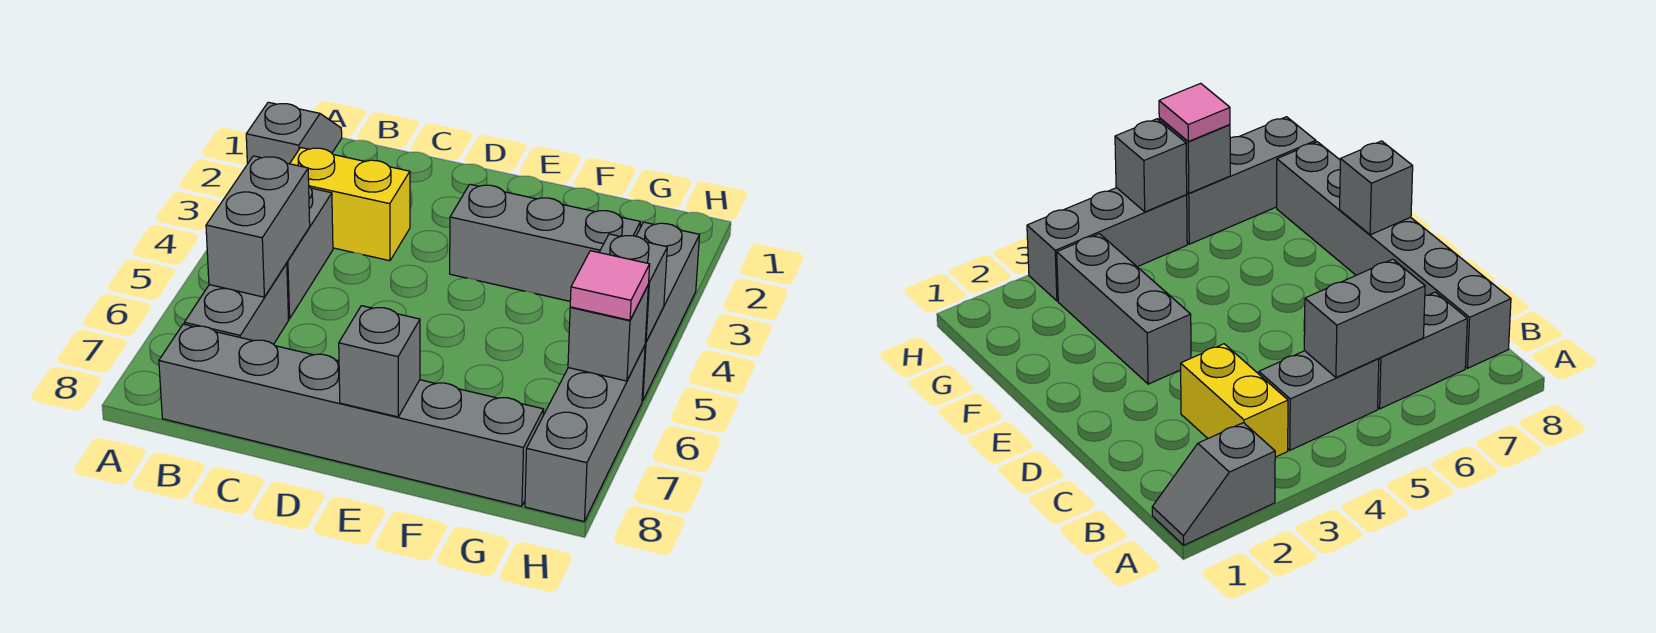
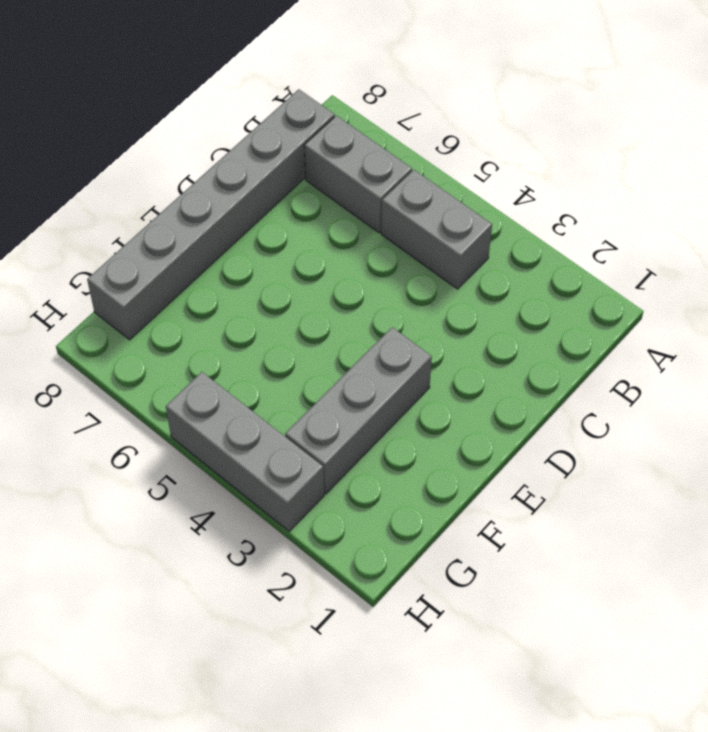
none -> grey 1x2 slope [246,102,342,164]
none -> yellow 1x2 brick [290,147,410,261]
none -> grey 1x3 brick [525,346,645,521]

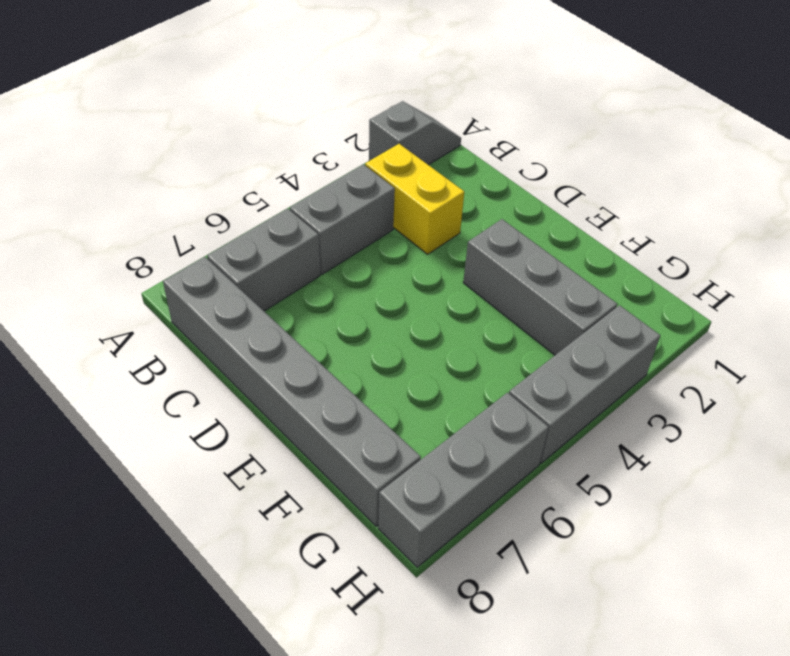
none -> grey 1x2 brick [206,156,310,297]
none -> grey 1x1 brick [339,306,420,417]
none -> grey 1x1 brick [599,234,667,342]

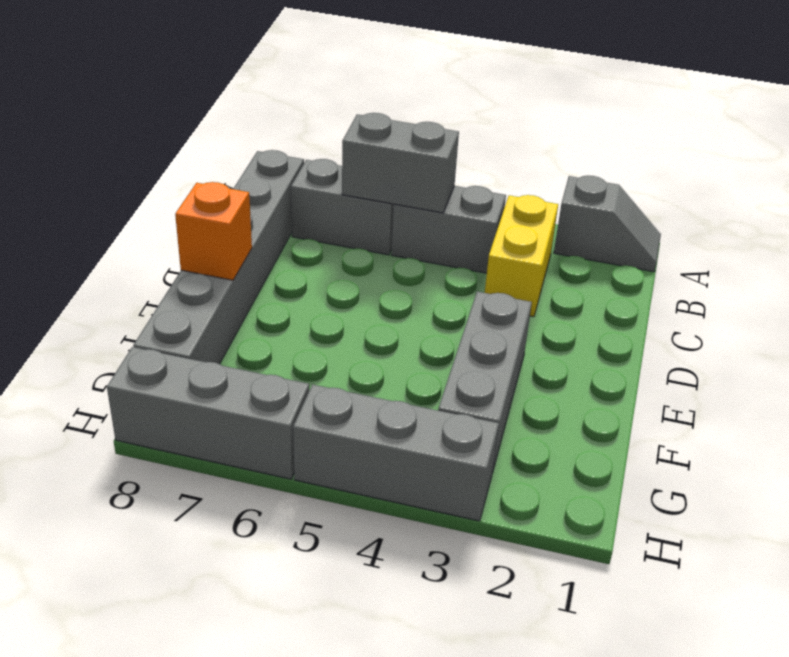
orange 1x1 brick [175,182,252,280] -> grey 1x1 brick [339,306,420,417]
none -> grey 1x1 brick [599,234,667,342]
none -> grey 1x1 brick [568,286,648,381]
none -> pink 1x1 tile [570,251,650,320]

